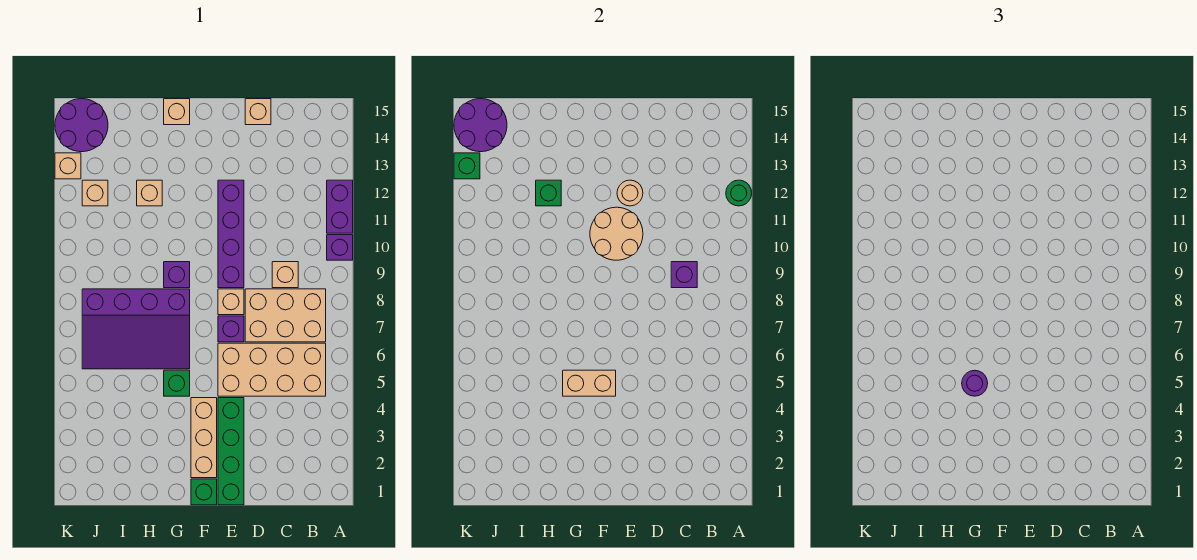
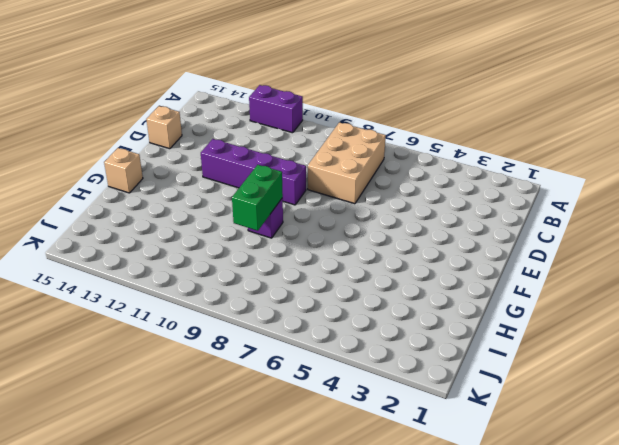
green 1x2 brick [232,165,283,231] -> none
none -> purple 1x1 brick [327,235,353,260]
none -> tan 2x4 brick [218,343,326,396]
none -> tan 1x1 brick [272,262,298,288]

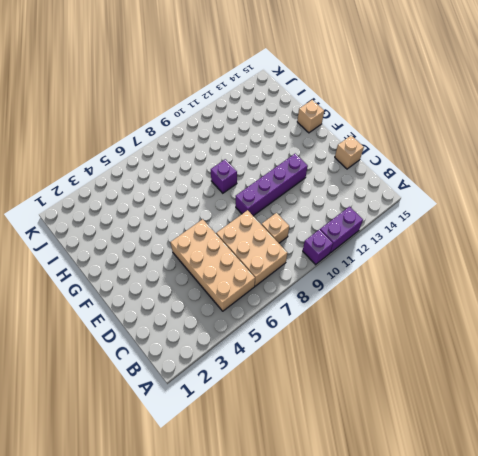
none -> green 1x4 brick [218,398,244,505]
none -> purple 1x1 brick [218,316,244,342]
none -> tan 1x1 brick [218,289,244,315]

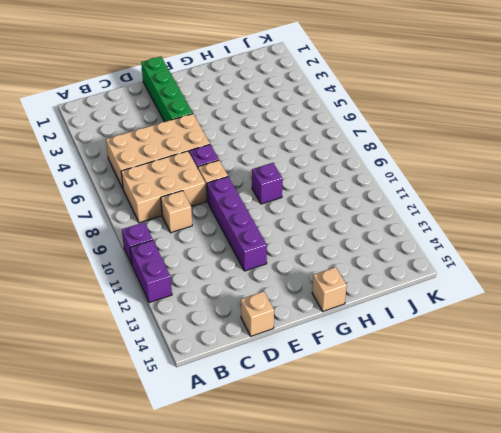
none -> green 1x1 brick [191,479,217,505]
none -> tan 1x3 brick [191,398,217,478]
none -> green 1x1 brick [164,370,190,396]

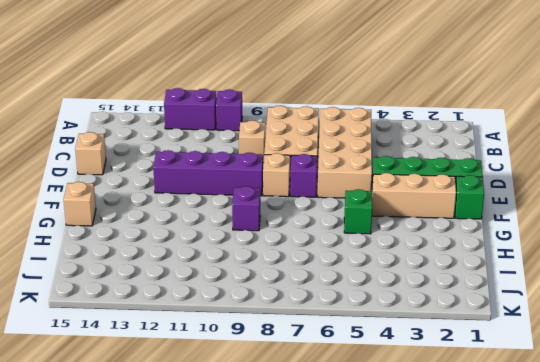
none -> purple 3x4 slope [82,289,190,369]
none -> tan 1x1 brick [137,180,162,206]
none -> tan 1x1 brick [82,180,108,206]

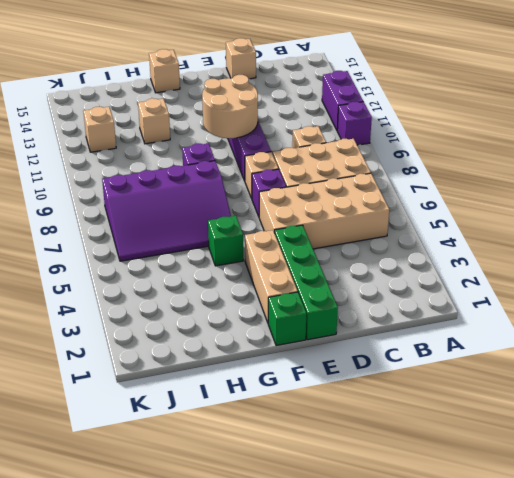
none -> purple 2x2 round brick [55,99,108,152]
none -> tan 1x1 brick [55,153,81,179]
none -> green 1x1 round brick [726,180,752,206]

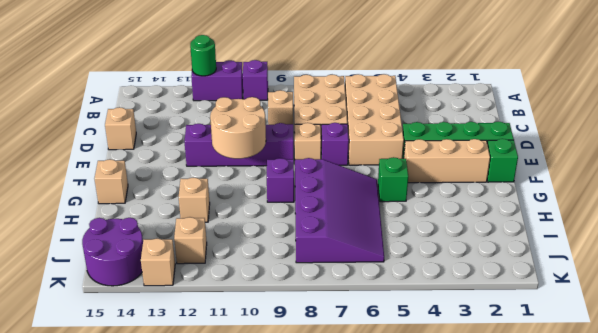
none -> purple 1x1 brick [671,262,697,288]
none -> tan 1x1 round brick [617,180,643,206]
none -> tan 1x2 brick [563,370,616,396]

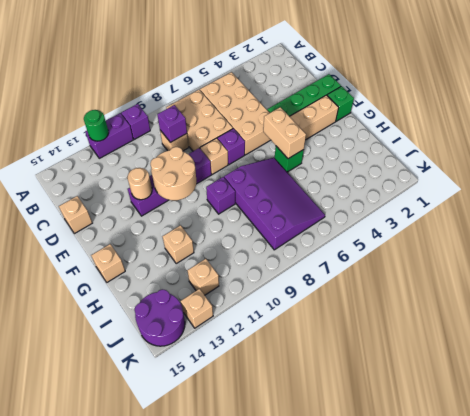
none -> green 1x1 brick [536,180,561,206]
none -> purple 2x2 round brick [454,99,507,152]
none -> green 1x1 brick [454,153,480,179]

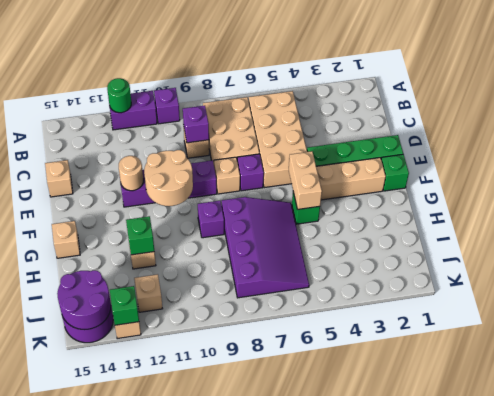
none -> purple 1x1 round brick [962,370,988,396]

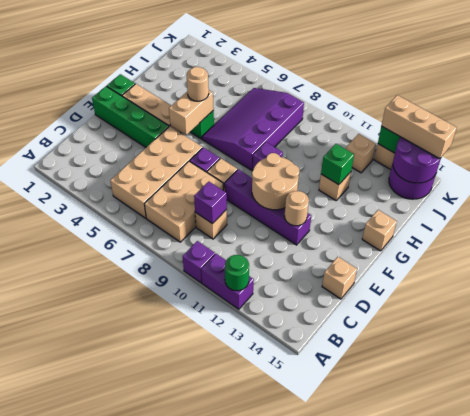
tan 1x1 round brick [187,67,209,101] -> purple 1x1 round brick [962,370,988,396]
tan 1x3 brick [382,95,457,159] -> none

